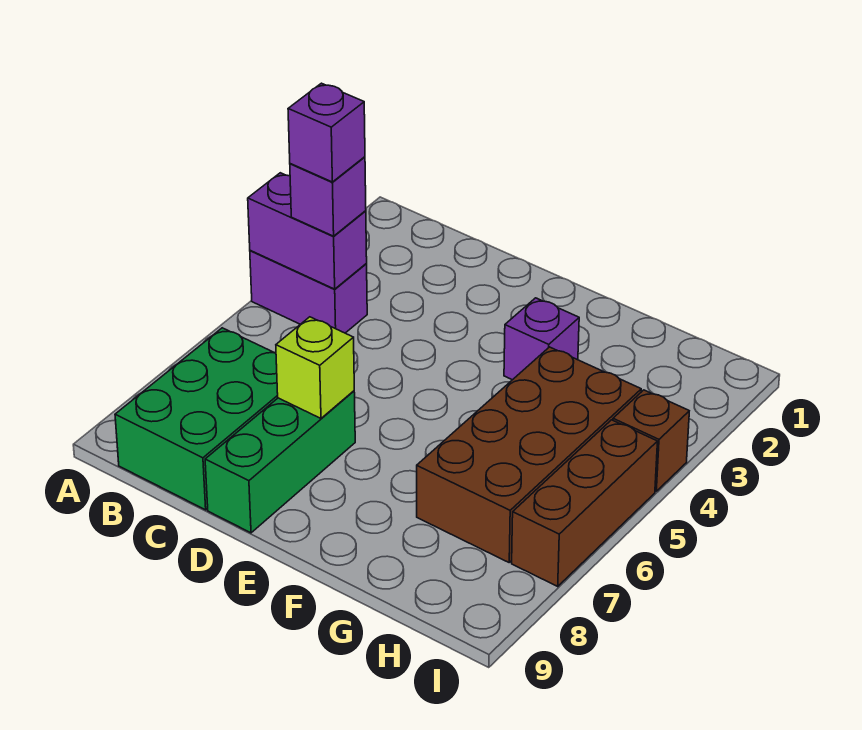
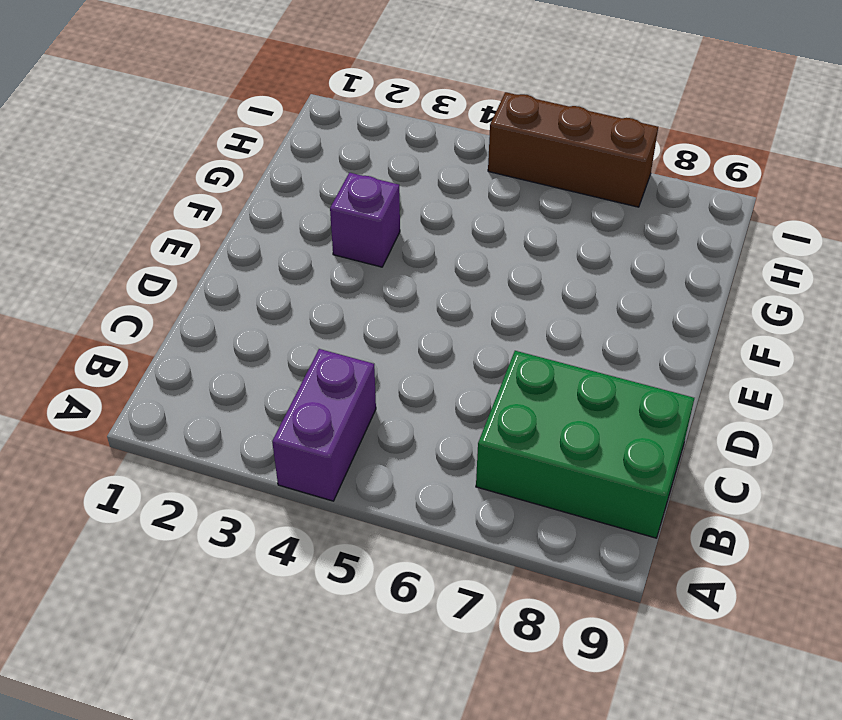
none -> green 1x3 brick [205,391,355,533]
none -> brown 2x4 brick [417,347,641,562]

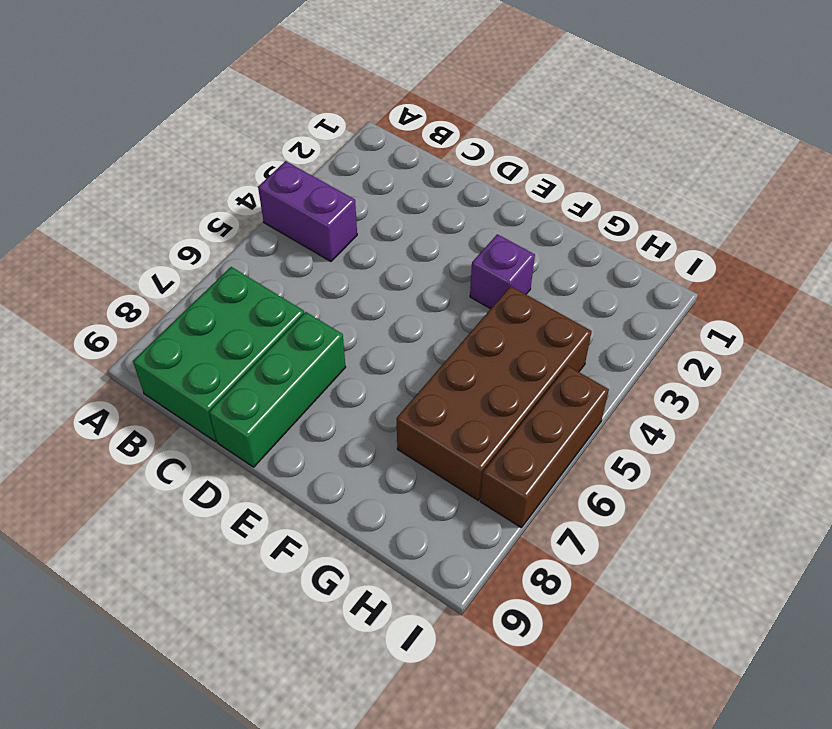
none -> brown 1x1 brick [613,390,689,491]
none -> purple 1x2 brick [248,173,367,289]

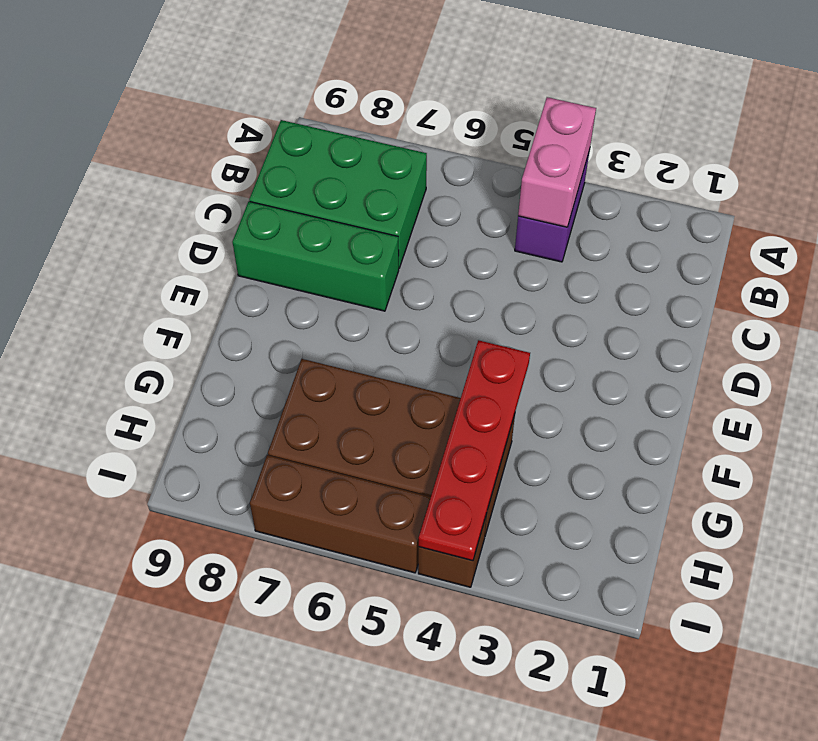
pink 1x2 brick [518,97,596,227] -> purple 1x2 brick [248,173,367,289]
red 1x4 plate [419,340,530,561] -> none
none -> purple 1x1 brick [504,298,579,380]
none -> lime 1x1 brick [276,317,354,418]

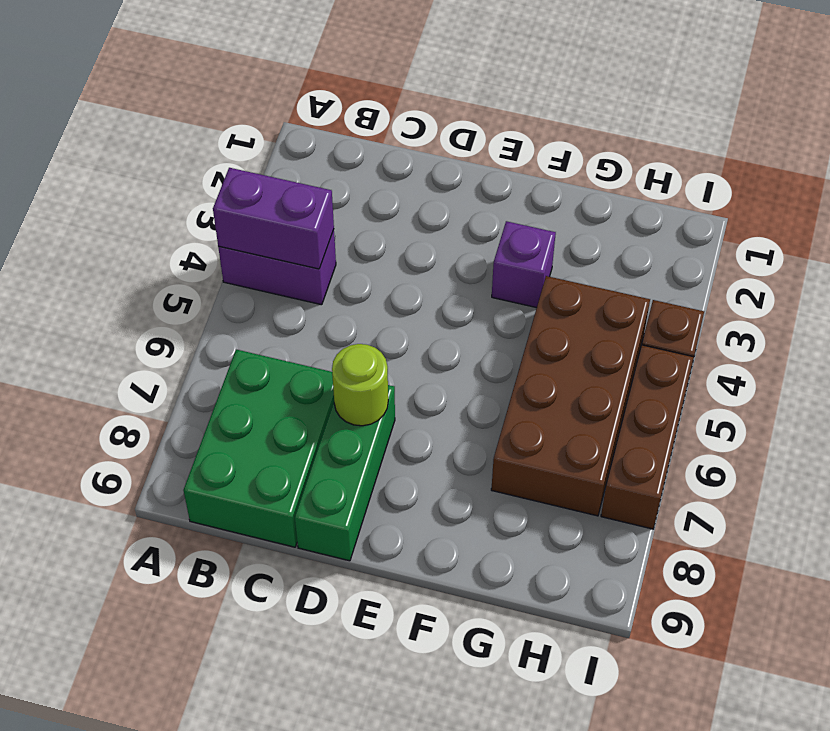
lime 1x1 round brick [332,344,388,426] -> lime 1x1 brick [276,317,354,418]
none -> purple 1x1 brick [290,157,366,236]
none -> purple 1x1 brick [288,83,365,182]

